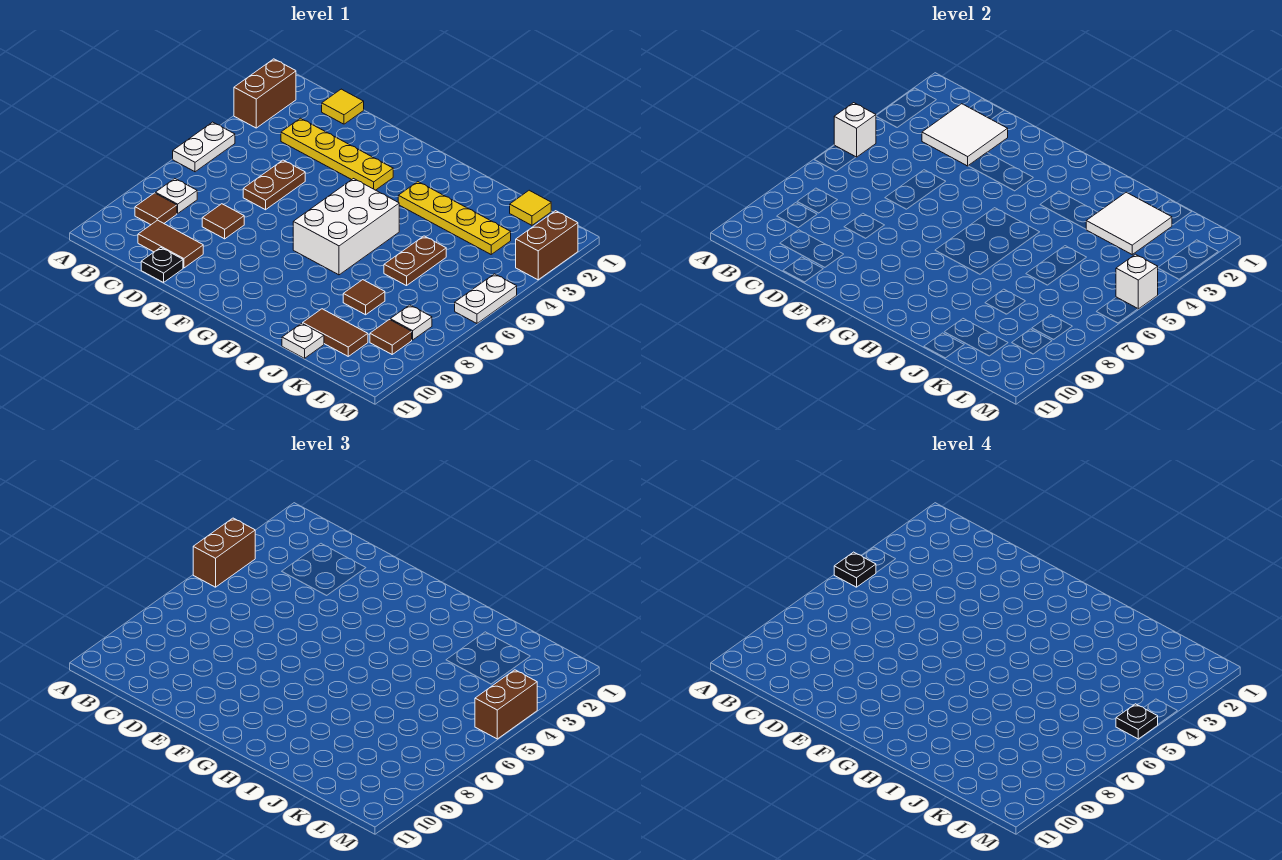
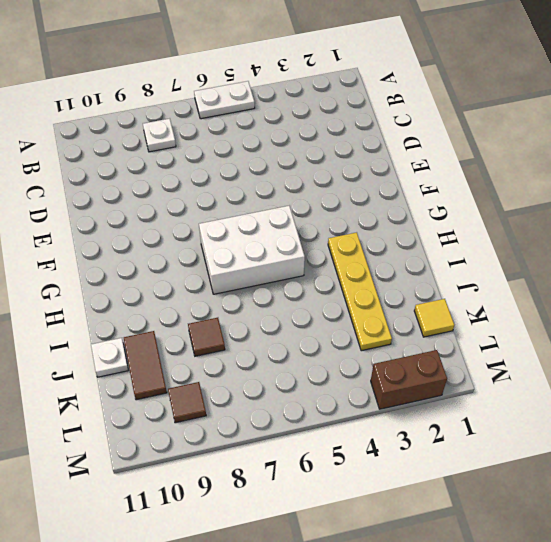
none -> brown 1x2 brick [234,59,296,128]
none -> brown 1x1 tile [135,193,177,225]
none -> yellow 1x1 tile [322,89,364,124]

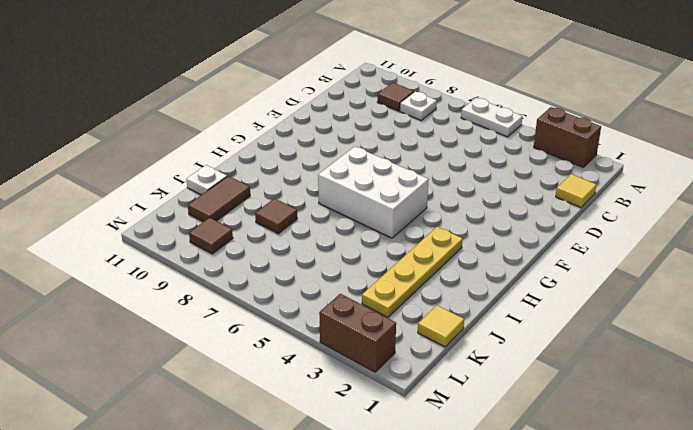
none -> yellow 1x4 plate [281,118,393,190]
none -> brown 1x2 tile [138,220,203,268]
none -> brown 1x2 plate [243,160,305,210]

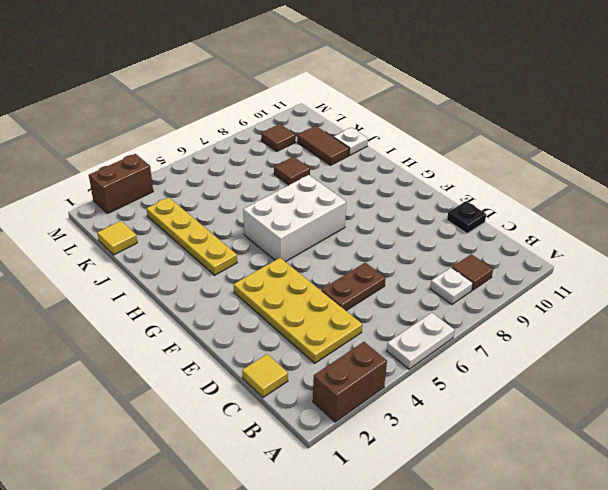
yellow 2x4 plate [234,258,362,363] -> yellow 1x4 plate [281,118,393,190]
none -> brown 1x2 tile [138,220,203,268]
none -> brown 1x1 tile [202,204,244,239]
none -> brown 1x2 plate [384,236,446,286]

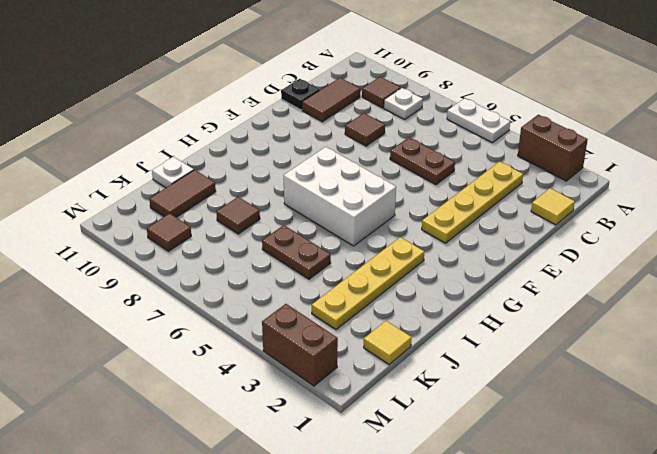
none -> white 1x1 plate [390,305,432,340]
none -> white 1x2 plate [455,274,517,323]
none -> white 1x1 brick [834,103,876,157]

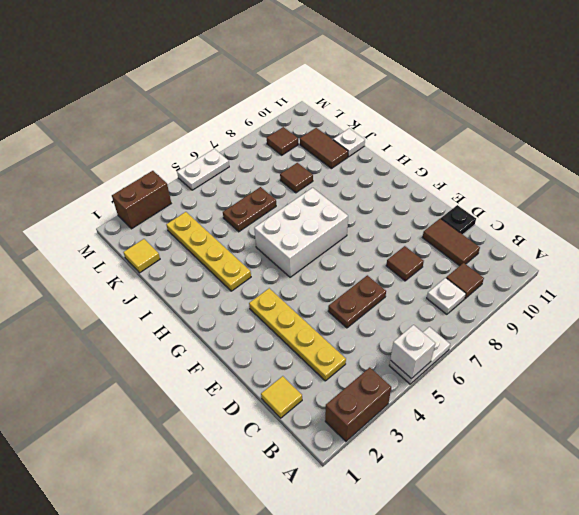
none -> white 1x1 plate [390,305,432,340]
none -> white 2x2 tile [922,104,1008,166]
none -> white 2x2 tile [1086,192,1172,254]

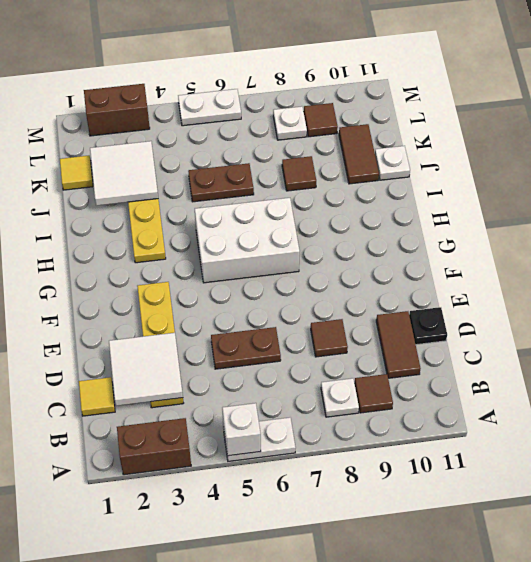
none -> white 1x1 brick [1116,254,1158,309]
none -> brown 1x2 brick [193,518,255,587]
none -> brown 1x2 brick [475,670,537,739]

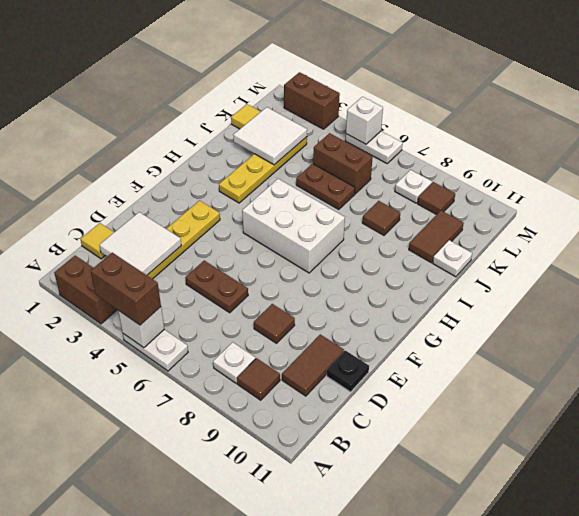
brown 1x2 brick [313,133,373,194] -> brown 1x2 brick moved to [475,670,537,739]
none -> black 1x1 plate [834,552,876,587]
none -> black 1x1 plate [1116,704,1158,739]

